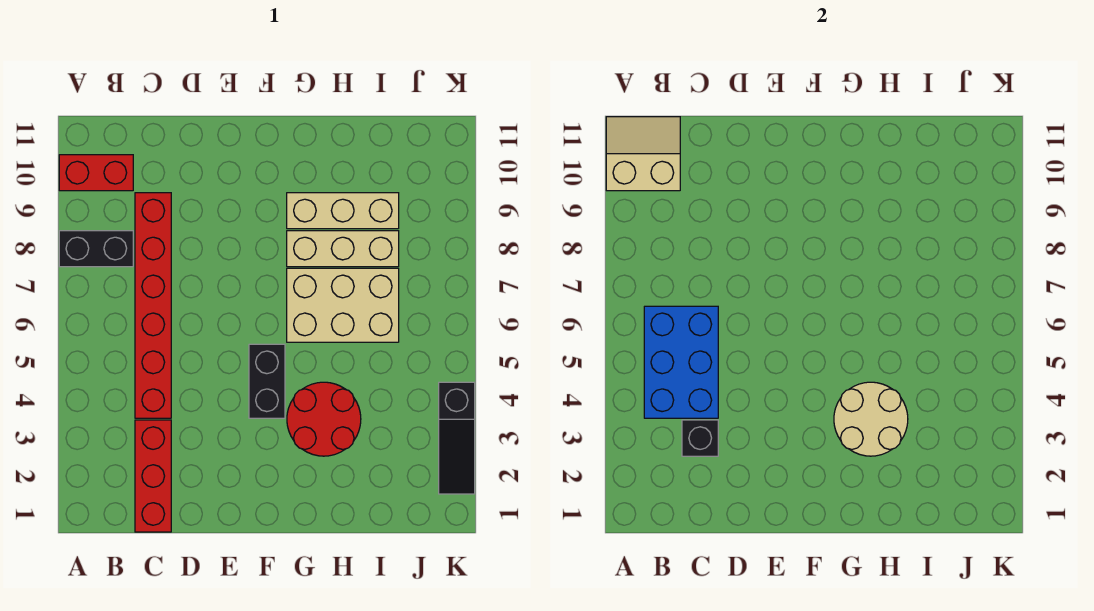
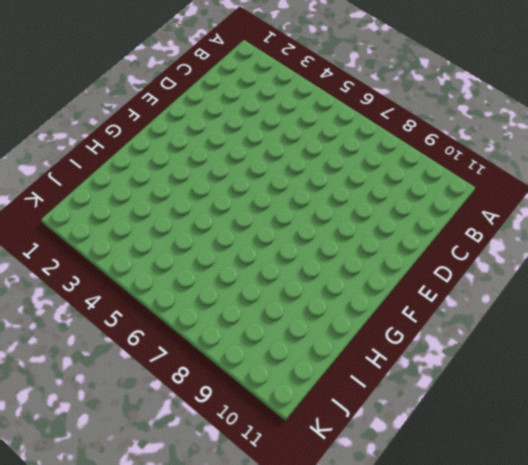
none -> black 1x2 brick [59,231,133,267]
none -> red 1x2 brick [59,155,133,191]
none -> red 1x3 brick [135,420,171,532]

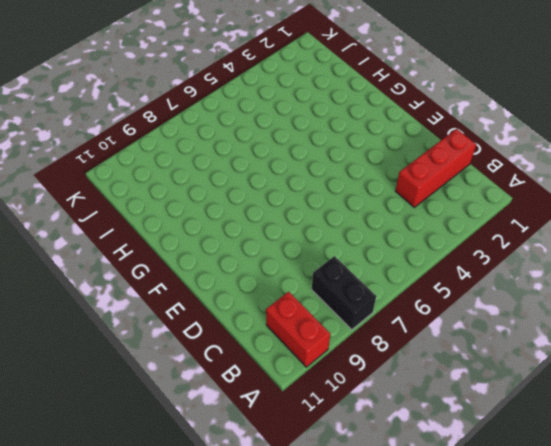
none -> red 1x6 brick [135,193,171,418]
none -> black 1x2 brick [249,344,285,418]
none -> red 2x2 round brick [287,382,361,456]

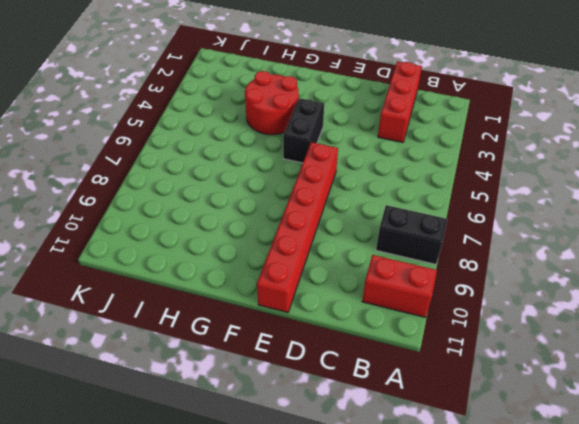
red 1x6 brick [257,142,338,313] -> red 1x6 brick moved to [135,193,171,418]
none -> tan 2x3 brick [287,268,399,342]
none -> tan 1x3 brick [287,231,399,267]
none -> tan 1x3 brick [287,193,399,229]

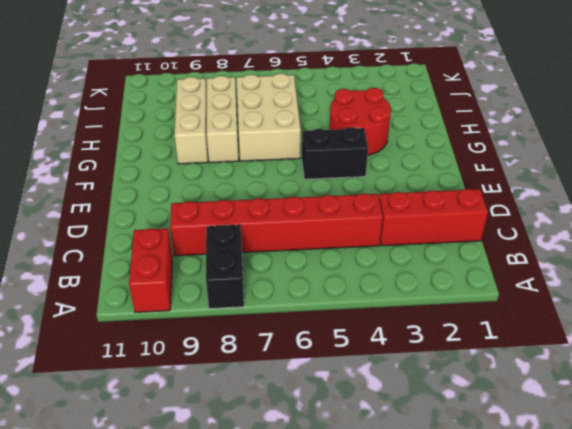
none -> black 1x3 slope [439,382,475,494]
none -> tan 2x2 slope [606,117,680,191]
none -> blue 2x3 brick [644,306,718,418]

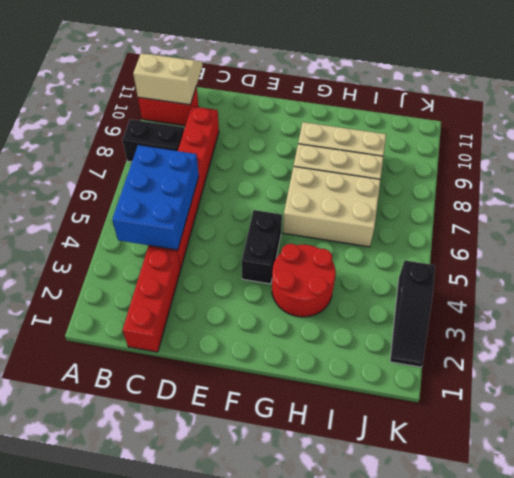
none -> black 1x1 brick [682,420,718,456]
none -> tan 2x2 round brick [834,382,908,456]

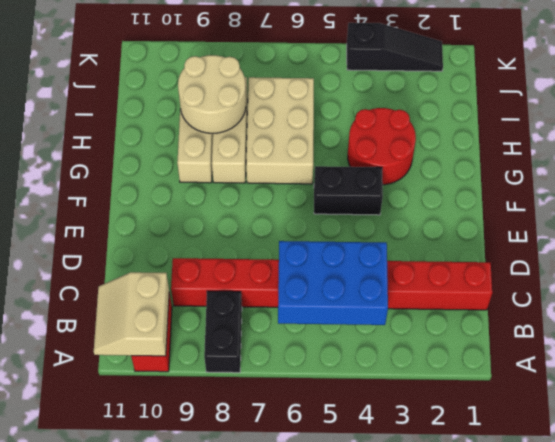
tan 2x2 round brick [178,55,246,133] -> tan 2x2 round brick moved to [834,382,908,456]
none -> black 1x1 brick [682,420,718,456]

